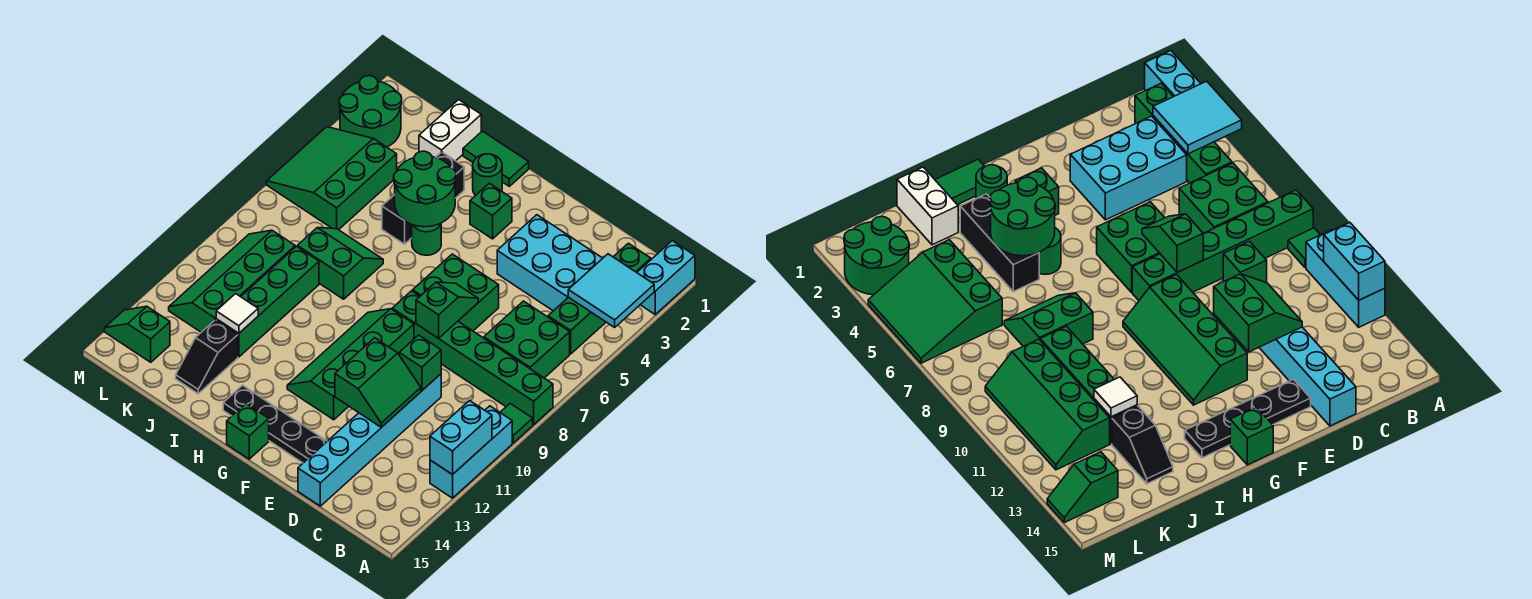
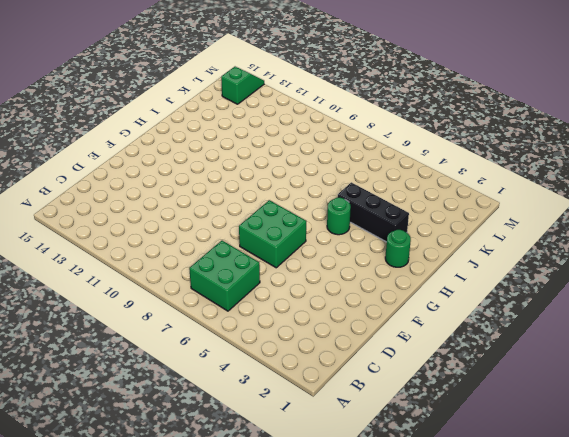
none -> cyan 1x2 brick [637,241,695,314]
none -> green 1x6 brick [392,291,553,425]
none -> green 1x1 tile [500,404,533,443]
none -> cyan 1x3 brick [430,406,512,498]

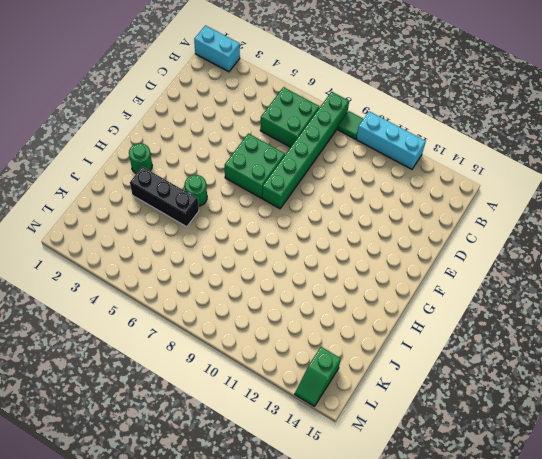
none -> green 1x4 brick [548,243,651,354]
none -> cyan 2x3 brick [497,215,603,311]
none -> cyan 1x6 brick [298,374,441,506]
none -> black 1x4 plate [223,385,327,463]

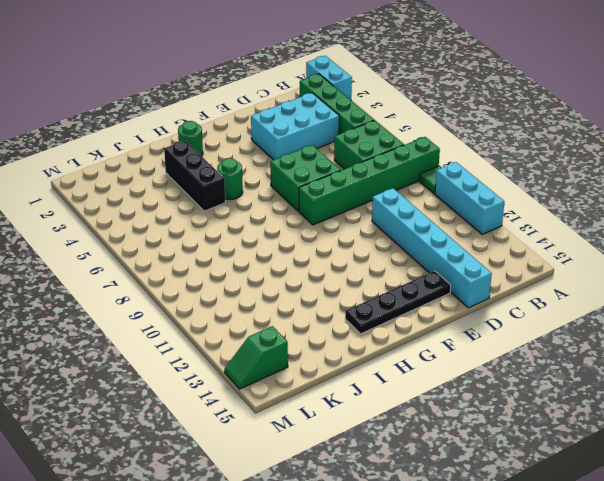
none -> green 2x4 slope [287,309,414,420]
none -> green 1x1 brick [470,183,512,239]
none -> green 1x1 brick [227,404,269,459]
none -> green 1x2 tile [463,131,529,186]

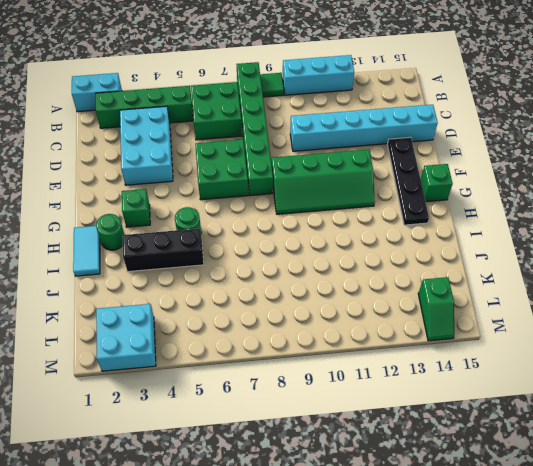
cyan 1x2 tile [73,226,100,276] -> green 1x2 tile [463,131,529,186]
cyan 2x2 brick [96,304,156,371] -> green 2x2 round brick [339,76,402,147]
none -> green 2x2 slope [297,228,383,299]
none -> white 1x2 brick [419,100,481,161]
none -> green 1x4 brick [216,247,319,357]
none -> black 1x2 slope [176,320,238,394]

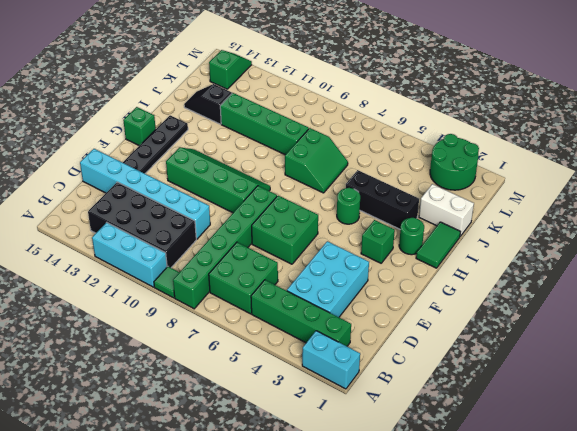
black 2x4 brick [88,182,196,268] -> none
none -> green 3x3 slope [267,127,397,230]
none -> green 2x4 slope [169,230,295,332]
none -> cyan 2x2 tile [568,254,654,327]
none -> cyan 1x2 brick [430,401,492,475]

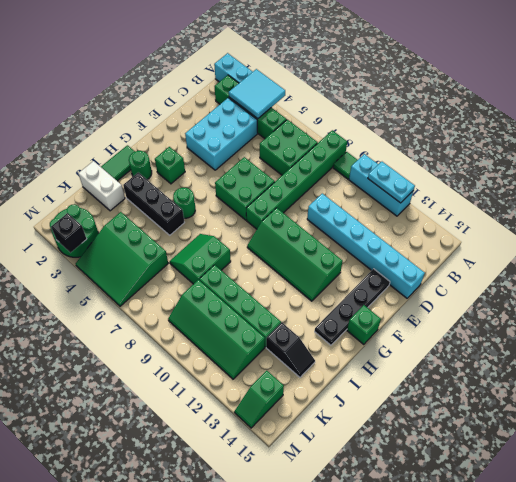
cyan 1x2 plate [368,162,415,203] -> cyan 1x2 brick [430,401,492,475]
black 1x1 brick [51,213,87,253] -> none
none -> green 1x1 brick [399,335,441,391]
none -> green 2x2 slope [335,338,421,427]
none -> green 1x2 slope [416,282,478,338]
none -> green 2x2 round brick [394,151,456,227]

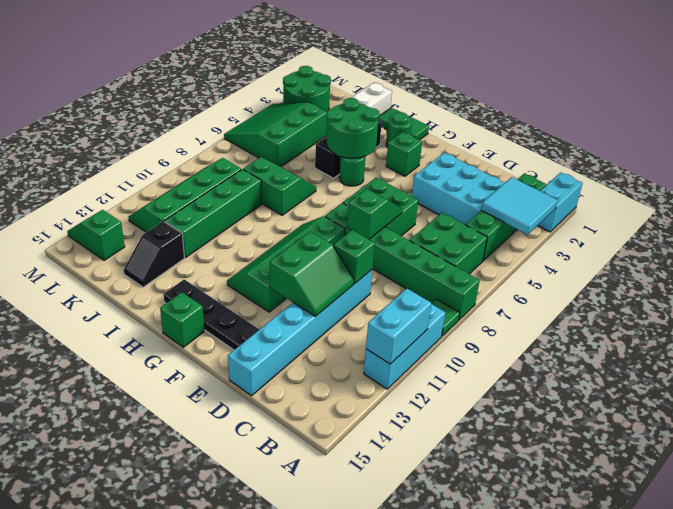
none -> white 1x1 tile [216,294,258,333]

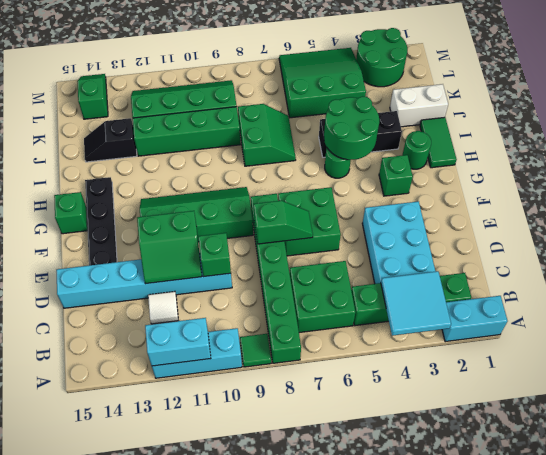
white 1x1 tile [148,291,178,324] -> white 1x1 tile moved to [216,294,258,333]

